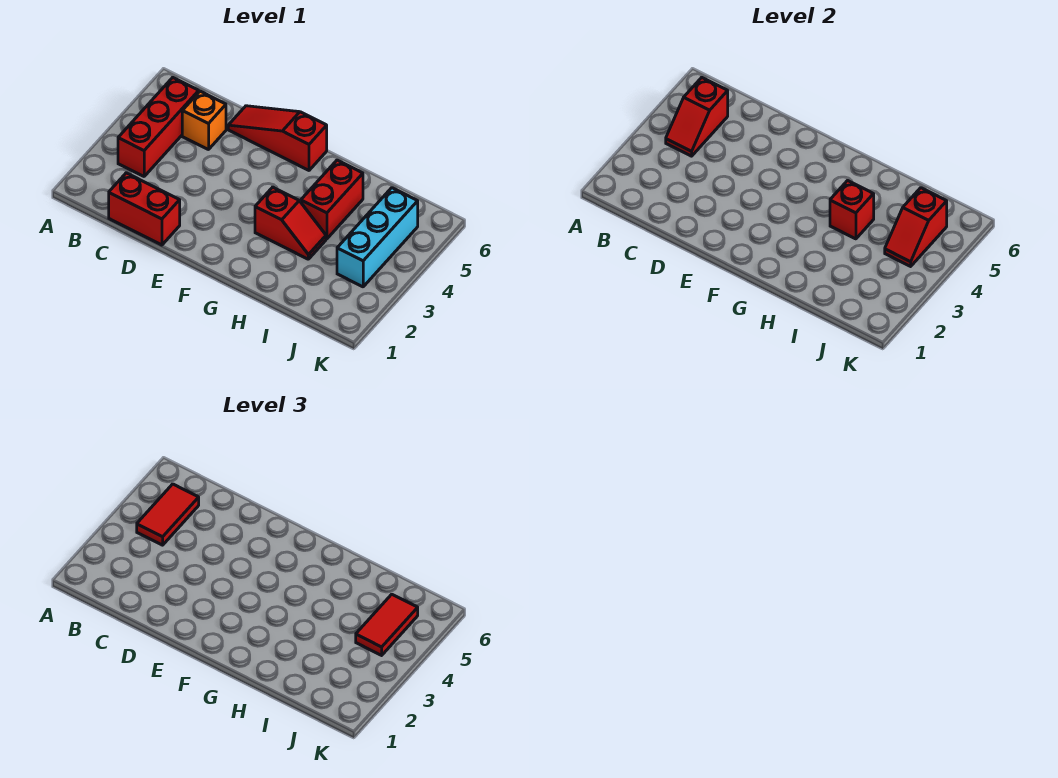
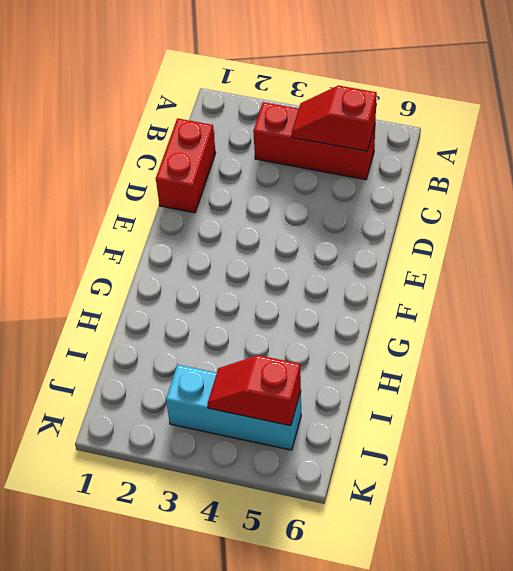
none -> orange 1x1 brick [182,91,226,150]
none -> red 1x3 slope [228,106,327,170]
none -> red 1x2 slope [255,187,326,259]

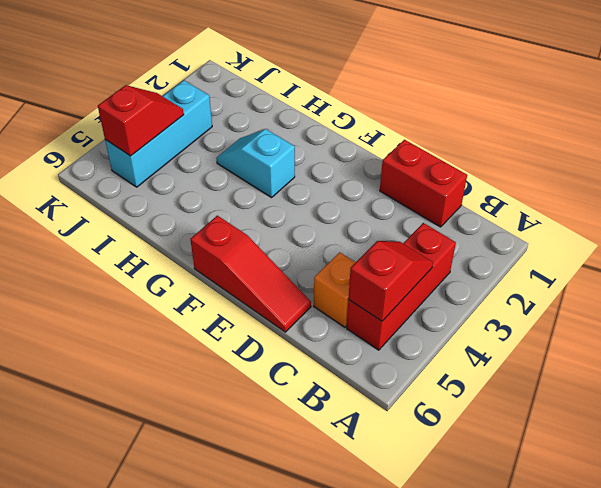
cyan 1x2 slope [216,129,295,198] -> red 1x2 slope [255,187,326,259]
none -> red 1x2 brick [301,160,363,239]
none -> red 1x1 brick [830,181,874,239]
none -> red 1x2 tile [137,484,199,545]

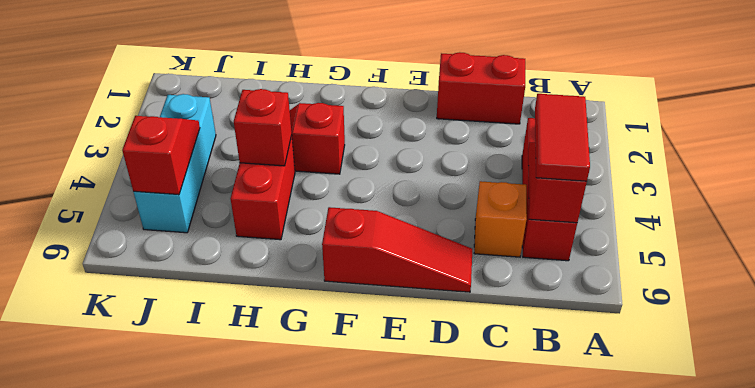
none -> red 1x2 tile [356,594,418,655]

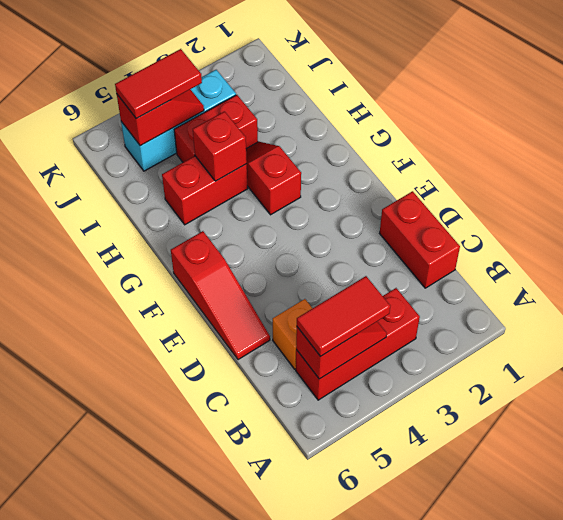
red 1x2 brick [174,95,258,162] -> none

